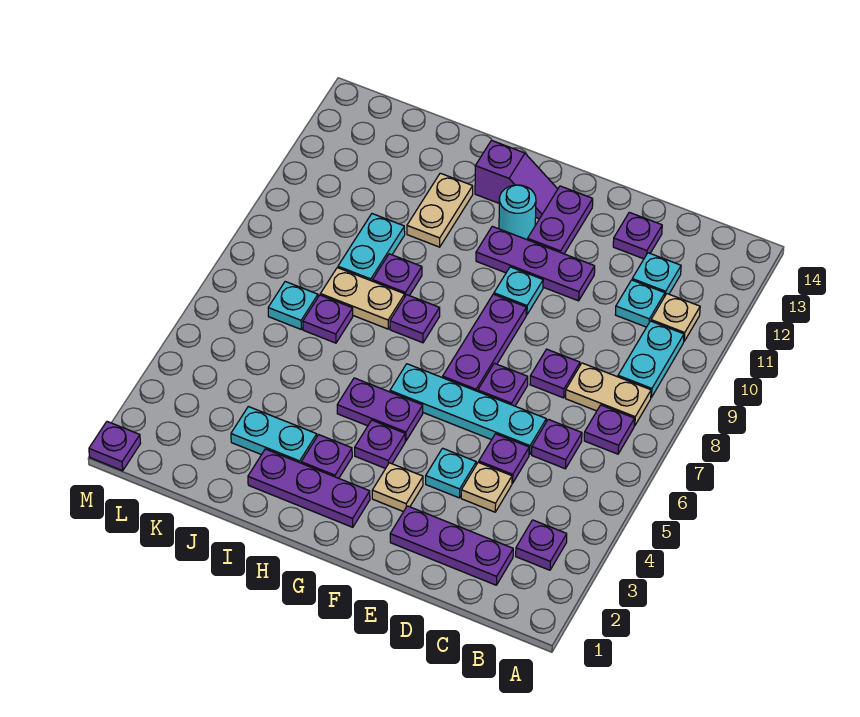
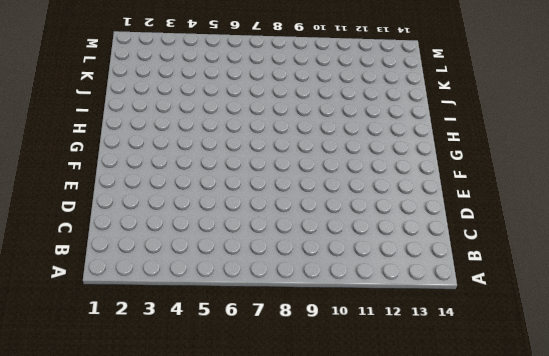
none -> purple 1x1 plate [516,520,567,570]
none -> purple 1x1 plate [584,405,635,454]
none -> tan 1x2 plate [566,363,651,426]
none -> cyan 1x2 plate [618,321,684,397]

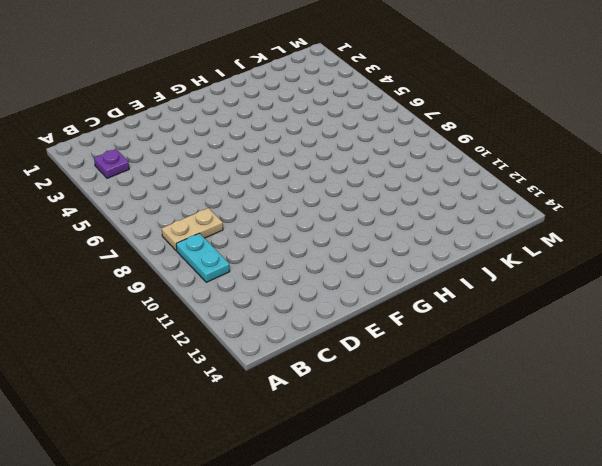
none -> purple 1x1 plate [584,405,635,454]
none -> tan 1x1 plate [651,294,700,341]
none -> purple 1x3 plate [390,506,513,585]
none -> purple 1x1 plate [532,419,582,469]

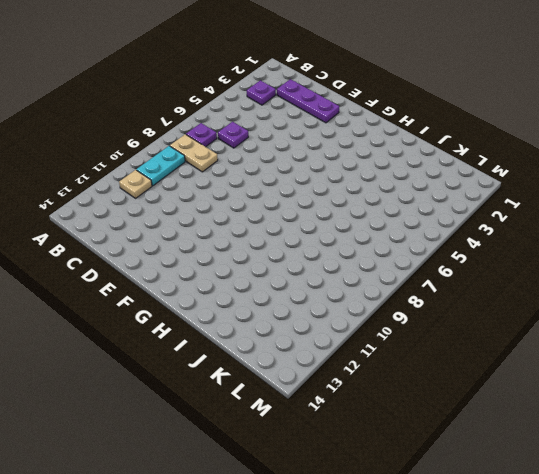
none -> cyan 1x1 plate [615,280,665,327]
none -> cyan 1x1 plate [632,253,681,295]
none -> tan 1x1 plate [461,462,512,512]
none -> purple 1x1 plate [479,434,529,483]

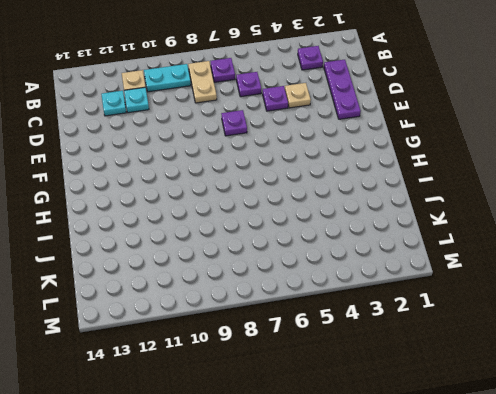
none -> cyan 1x4 plate [390,364,546,455]
none -> purple 1x1 plate [530,349,580,398]
none -> purple 1x1 plate [613,212,662,259]
none -> cyan 1x1 plate [426,448,476,498]

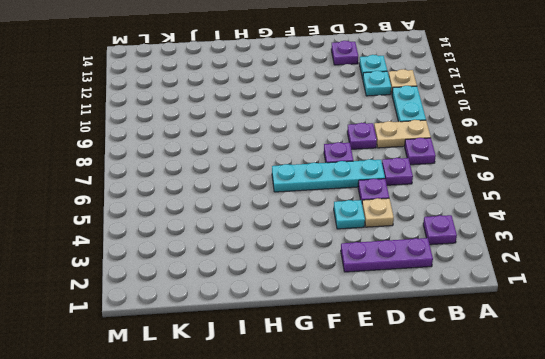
none -> purple 1x3 plate [476,226,595,301]
none -> tan 1x1 plate [372,463,423,512]
none -> purple 1x3 plate [443,294,526,391]
none -> cyan 1x1 plate [494,267,543,315]

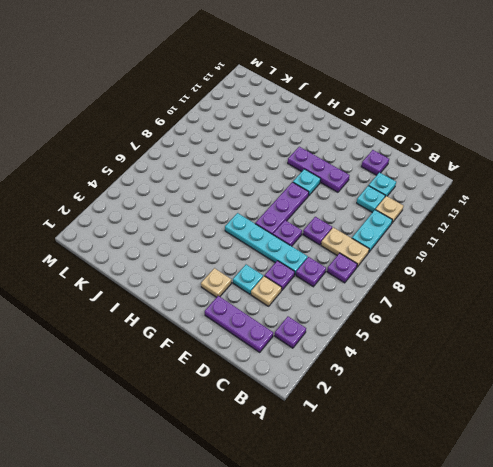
none -> purple 1x2 plate [527,186,593,254]
none -> purple 1x3 plate [248,449,370,527]
none -> purple 1x1 plate [355,420,405,469]
none -> purple 1x2 plate [337,378,423,441]

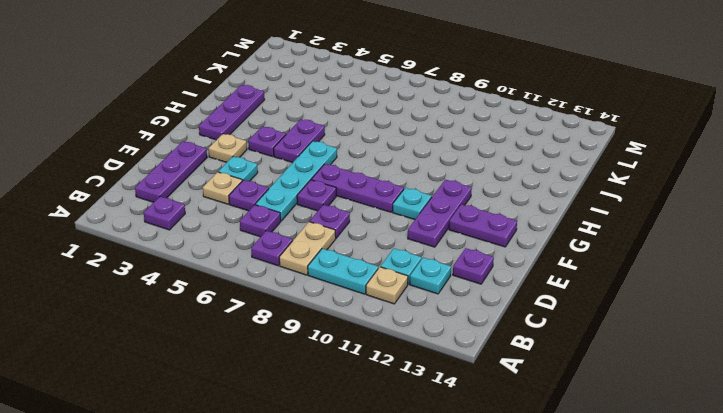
none -> cyan 1x1 round brick [499,185,536,240]
none -> purple 1x2 slope [475,140,558,219]
none -> purple 1x1 plate [301,435,352,478]
none -> purple 1x1 plate [390,295,440,343]

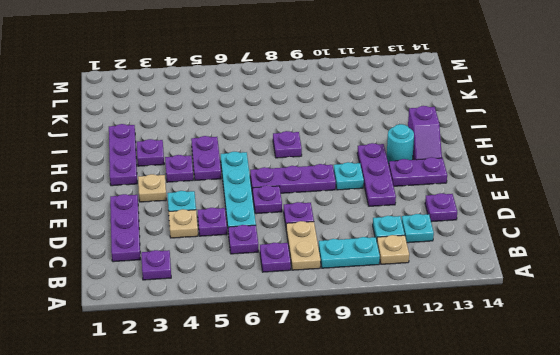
none -> cyan 1x2 plate [231,407,317,463]
none -> tan 1x2 plate [320,268,405,329]
none -> purple 1x1 plate [373,254,422,296]
none -> tan 1x2 plate [407,173,473,247]

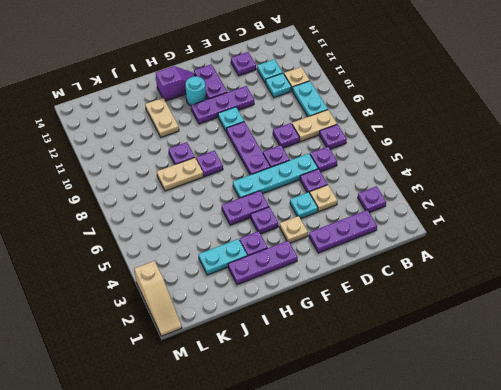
tan 1x3 slope [134,261,182,336] -> purple 1x1 plate [89,422,140,471]
none -> purple 1x1 plate [303,295,353,343]
none -> cyan 1x2 plate [338,214,405,281]
none -> cyan 1x1 plate [268,282,318,329]

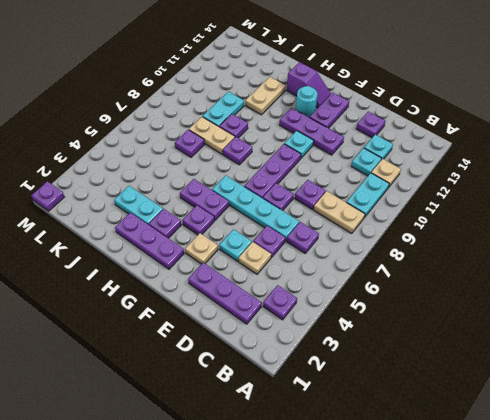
none -> purple 1x1 plate [584,405,635,454]
none -> cyan 1x1 plate [268,282,318,329]

